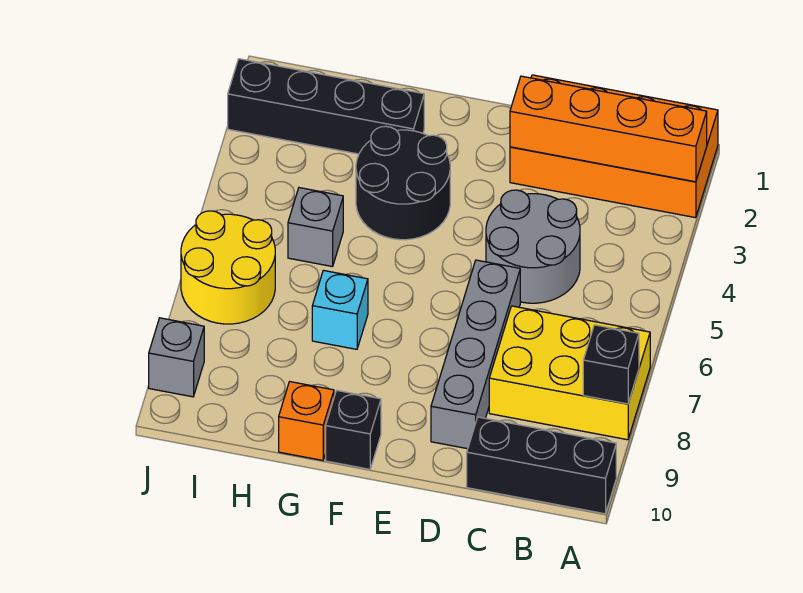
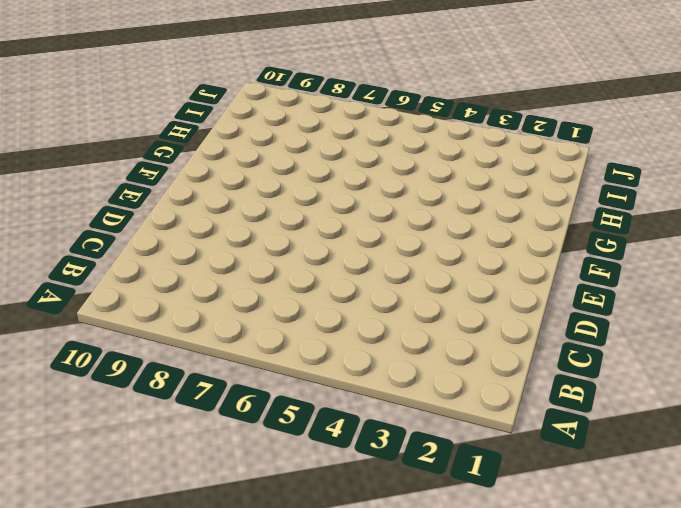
none -> orange 2x4 brick [510,75,718,218]
none -> yellow 2x3 brick [489,306,650,440]
none -> black 1x3 brick [467,417,616,514]

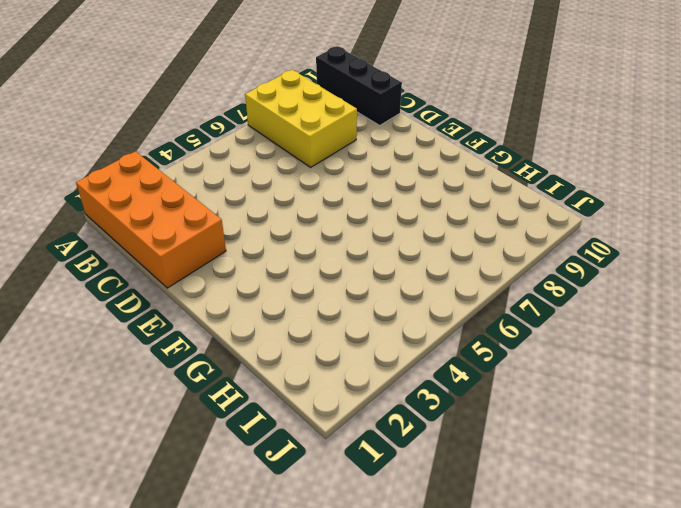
none -> grey 2x2 round brick [486,190,580,303]
none -> grey 1x4 brick [431,260,520,449]
none -> black 2x2 round brick [356,126,450,240]

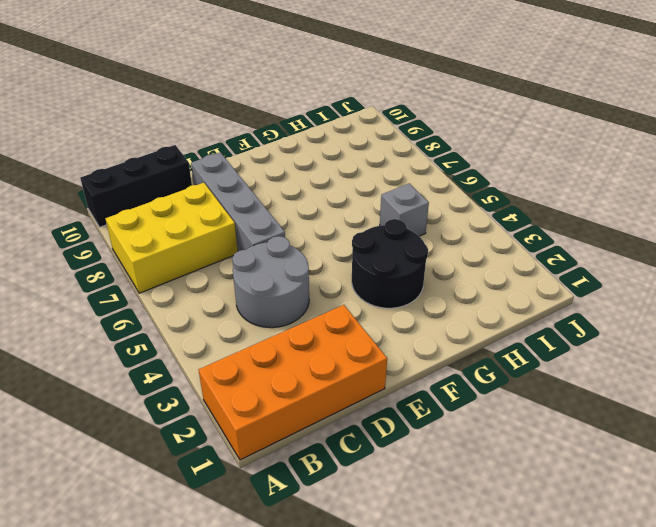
none -> black 1x1 brick [326,391,381,469]
none -> black 1x4 brick [228,59,424,154]
none -> cyan 1x1 brick [312,270,368,349]

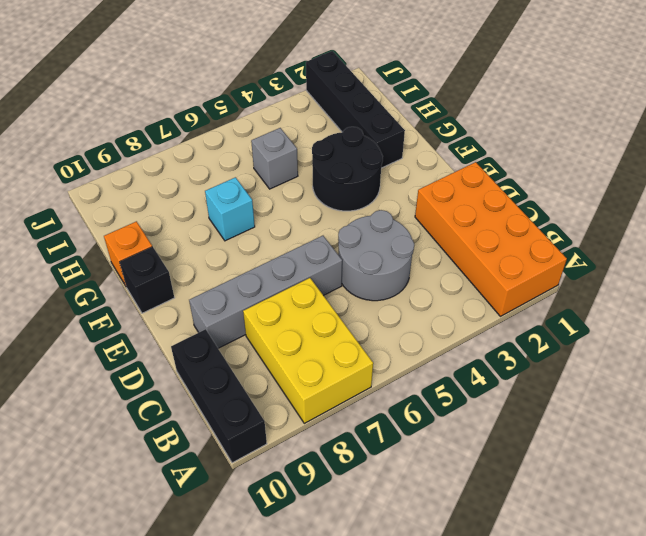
none -> yellow 2x2 round brick [181,211,275,324]
none -> grey 1x1 brick [149,318,204,397]
none -> orange 1x4 brick [510,76,707,182]

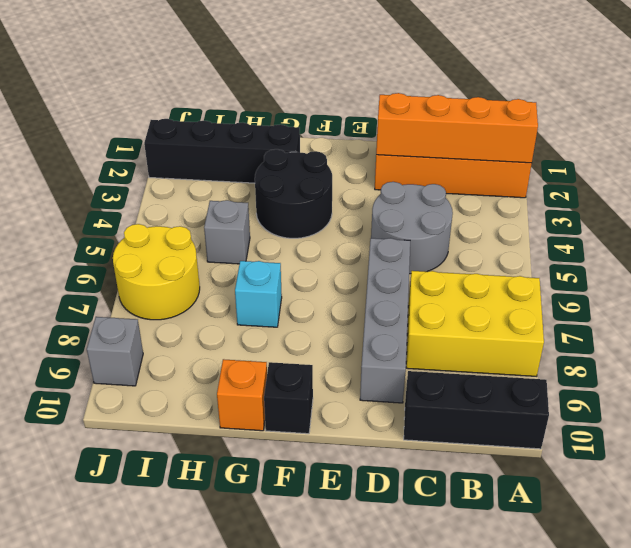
none -> black 1x1 brick [583,325,639,404]

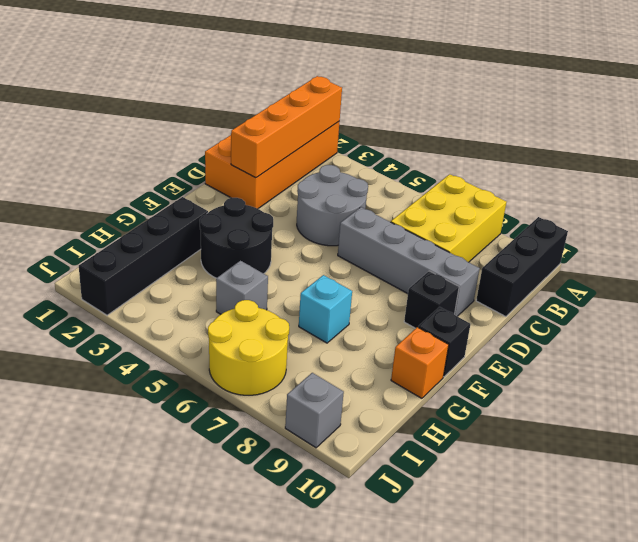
black 1x1 brick [404,271,459,328] -> black 1x1 brick moved to [583,325,639,404]

